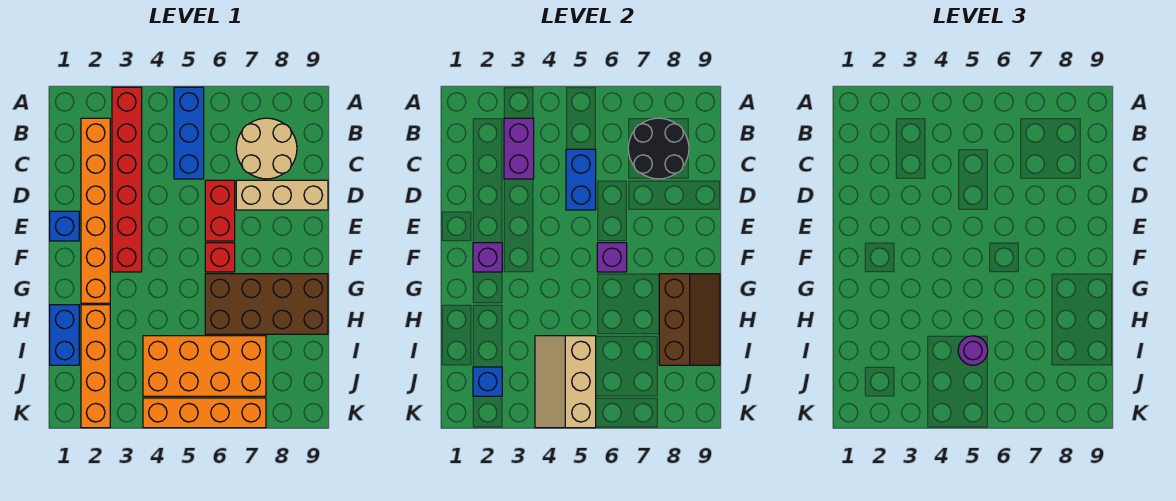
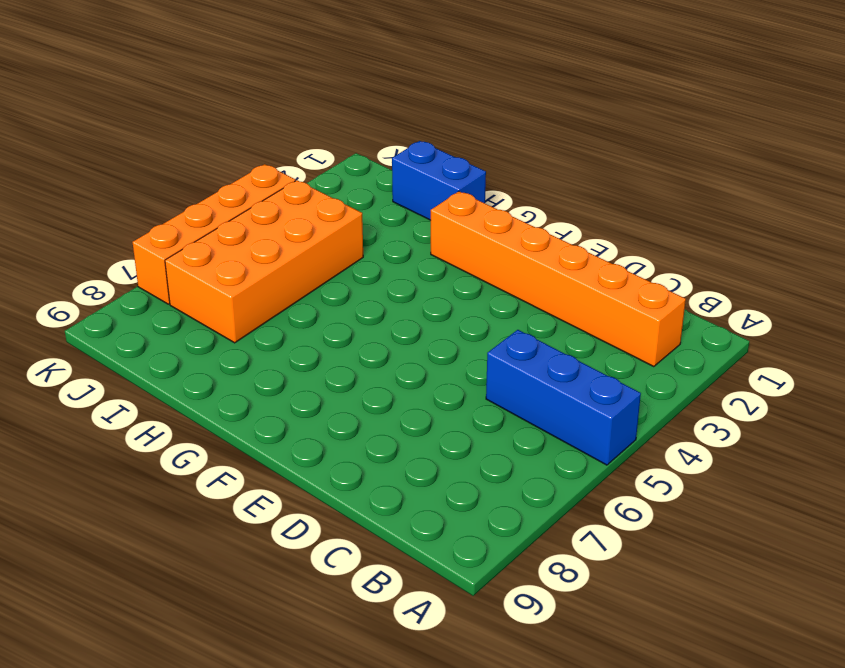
none -> red 1x6 brick [112,87,142,272]
none -> tan 2x2 round brick [236,118,297,179]
none -> red 1x2 brick [205,180,235,241]

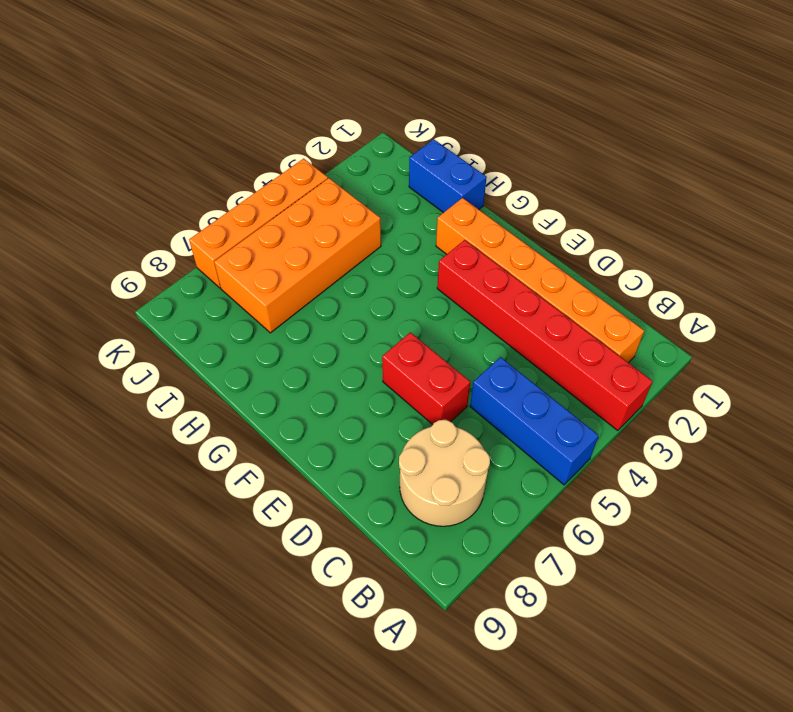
none -> tan 1x3 brick [236,180,328,210]
none -> blue 1x1 brick [50,211,79,241]
none -> red 1x1 brick [205,243,235,272]

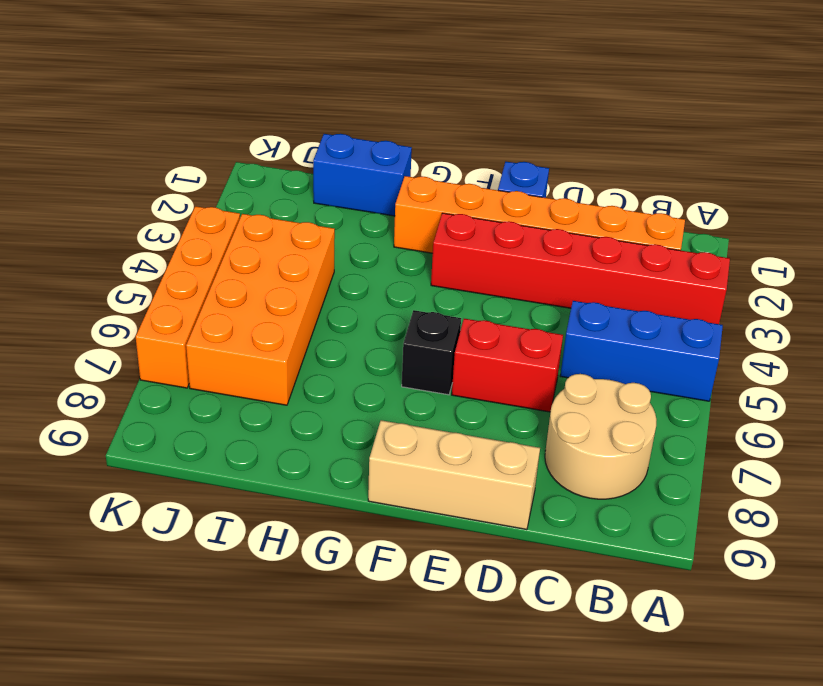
tan 1x3 brick [368,420,540,530] -> tan 1x3 brick turned to [236,180,328,210]
black 1x1 brick [402,310,461,395] -> red 1x1 brick [205,243,235,272]
none -> brown 2x4 brick [205,274,328,334]
none -> orange 1x4 brick [81,305,110,428]
none -> purple 1x2 brick [504,118,534,179]

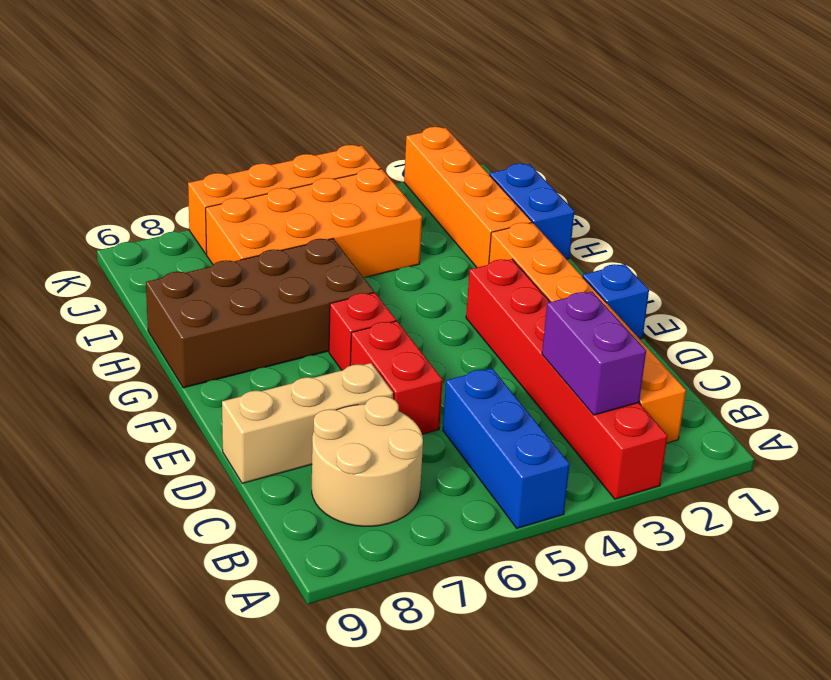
none -> black 2x2 round brick [628,118,689,179]
none -> blue 1x2 brick [566,149,596,210]
none -> purple 1x1 brick [473,243,502,272]

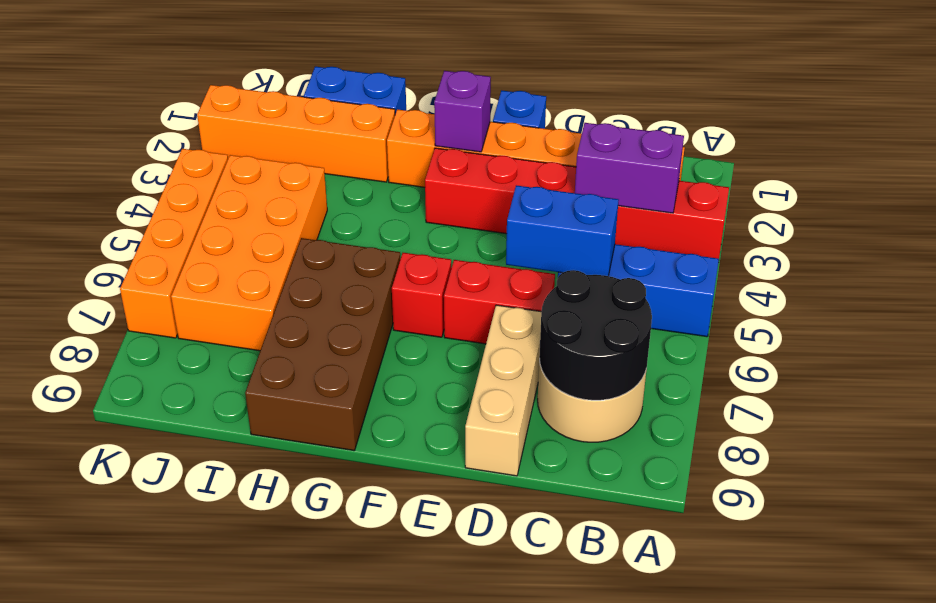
none -> purple 1x1 brick [597,243,627,272]
none -> brown 2x3 slope [659,274,720,365]
none -> tan 2x3 slope [535,336,596,428]

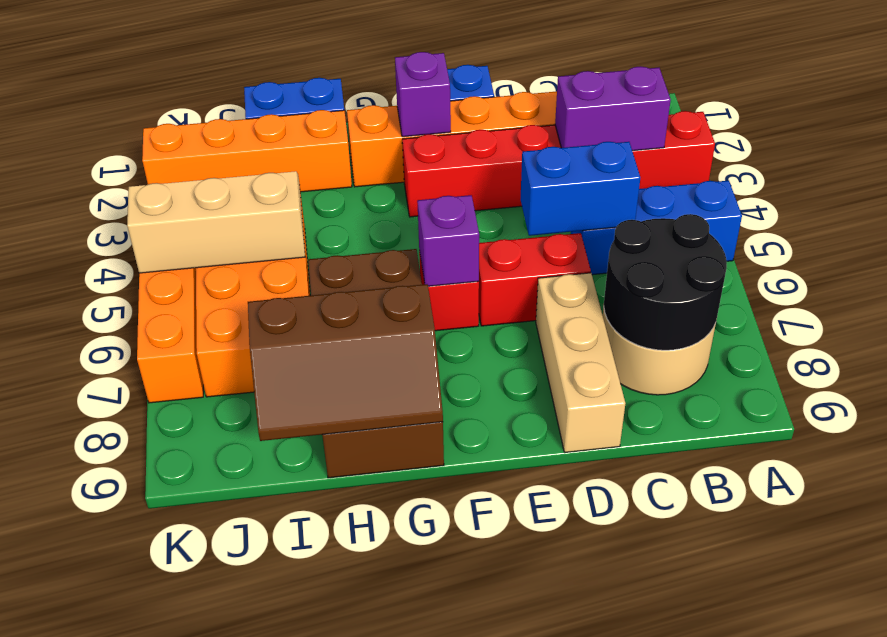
none -> blue 1x1 brick [473,367,502,396]
none -> purple 1x1 round brick [958,336,988,365]

